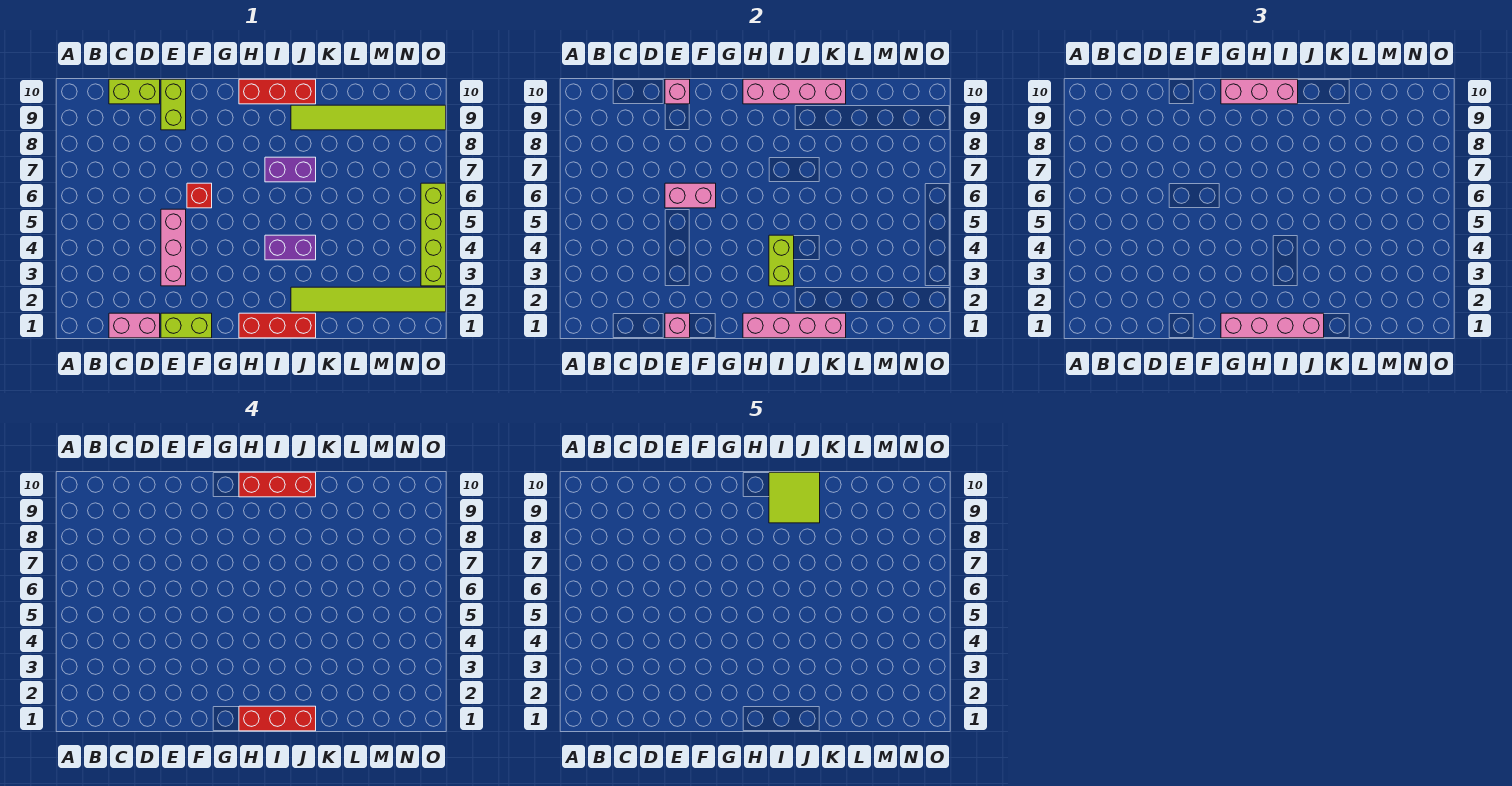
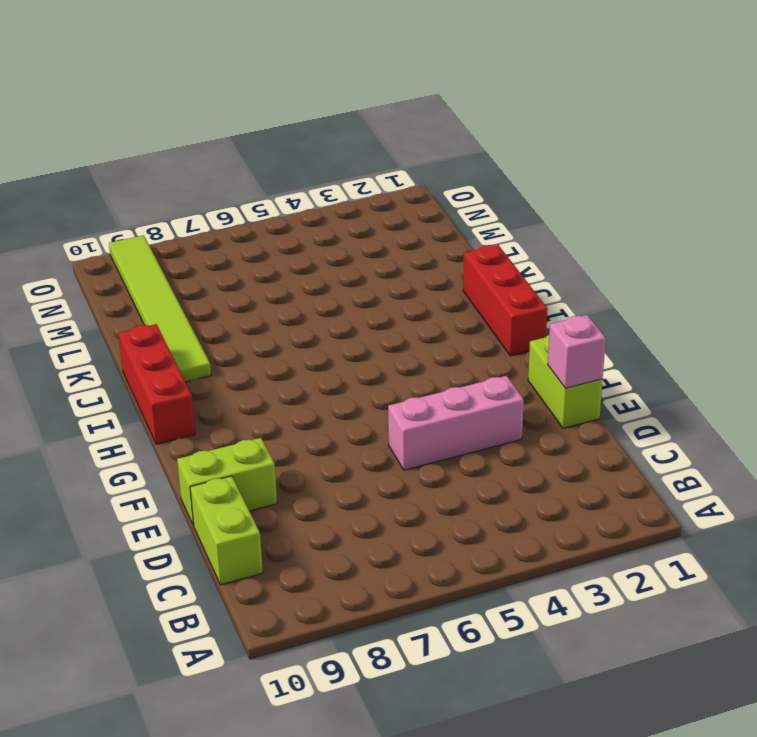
none -> pink 1x2 brick [109,313,160,338]
none -> red 1x1 brick [187,183,212,208]
none -> purple 1x2 brick [265,235,316,260]

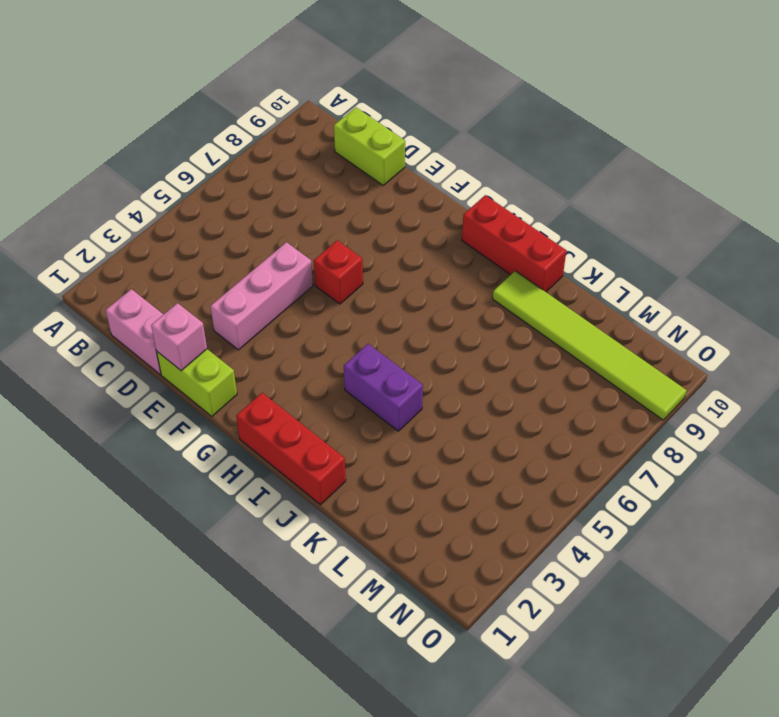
none -> lime 1x2 brick [161,79,186,130]
none -> purple 1x2 brick [265,157,316,182]
none -> lime 1x6 tile [291,287,446,312]

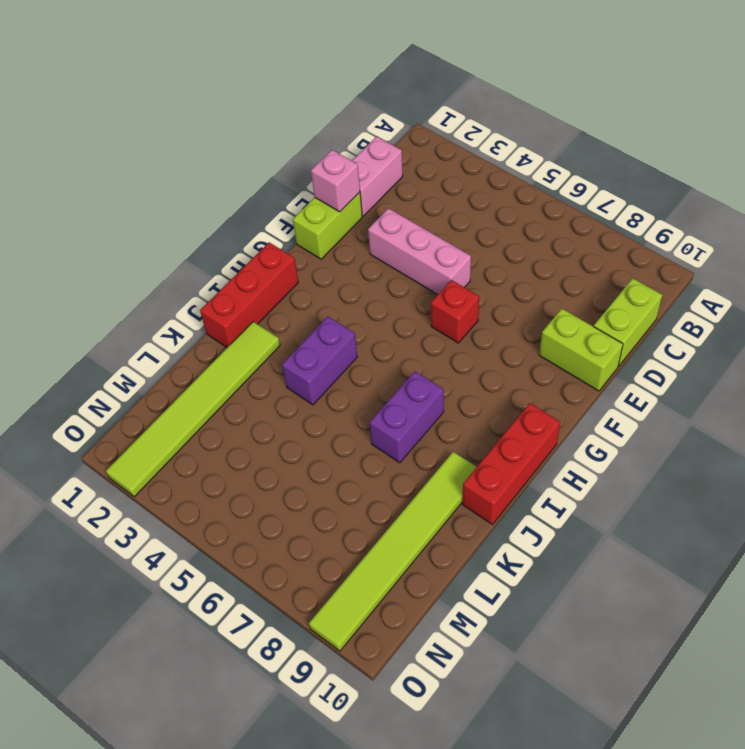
none -> lime 1x4 brick [421,183,446,286]
none -> pink 1x2 brick [665,183,716,208]
none -> pink 1x1 brick [665,79,690,104]

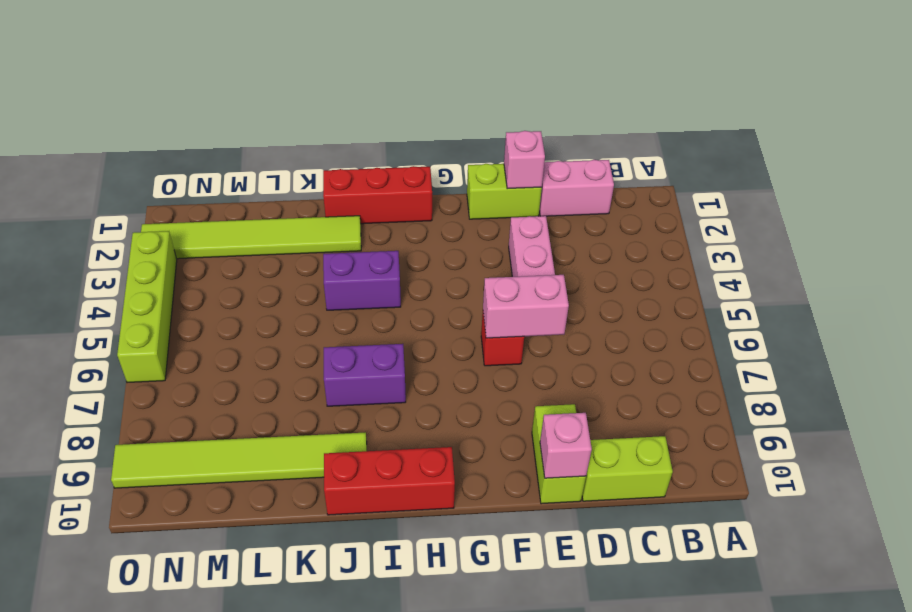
none -> pink 1x4 brick [743,313,846,338]
none -> pink 1x4 brick [743,79,846,104]
none -> lime 1x2 brick [769,235,794,286]

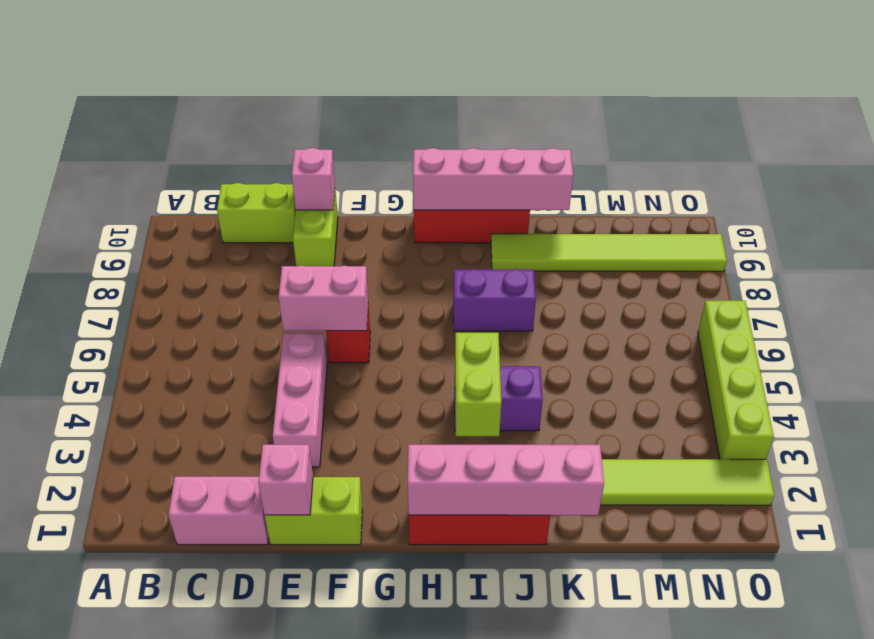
none -> pink 1x4 brick [1221,313,1324,338]
none -> pink 1x3 brick [1221,79,1298,104]
none -> red 1x3 brick [239,706,316,731]

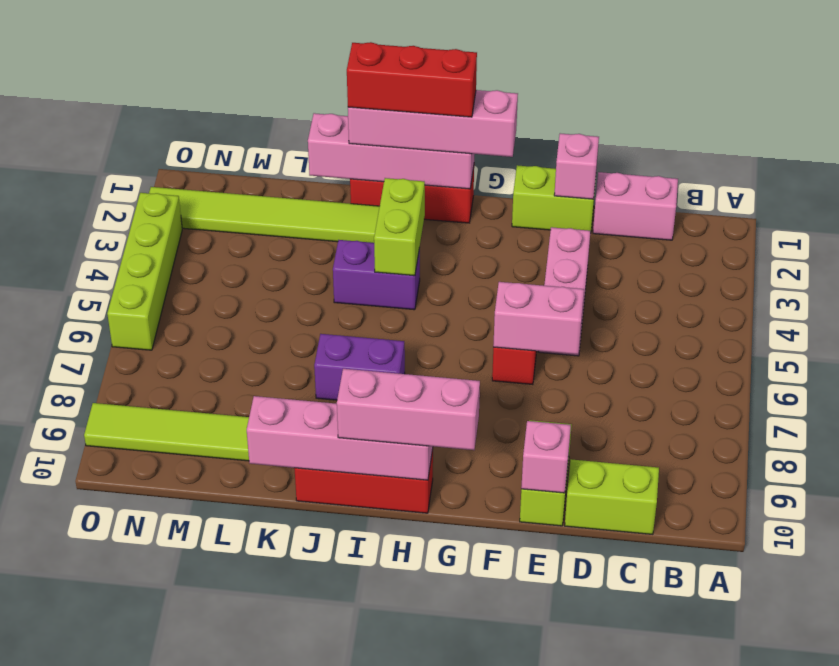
none -> red 1x3 brick [239,472,316,497]
none -> lime 2x2 tile [769,472,820,523]

